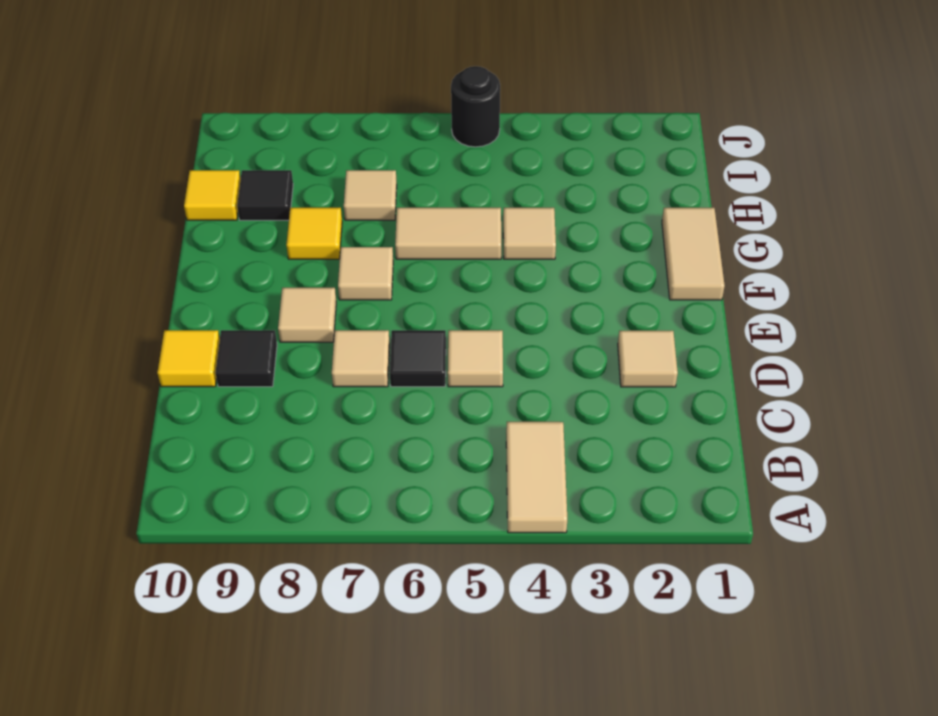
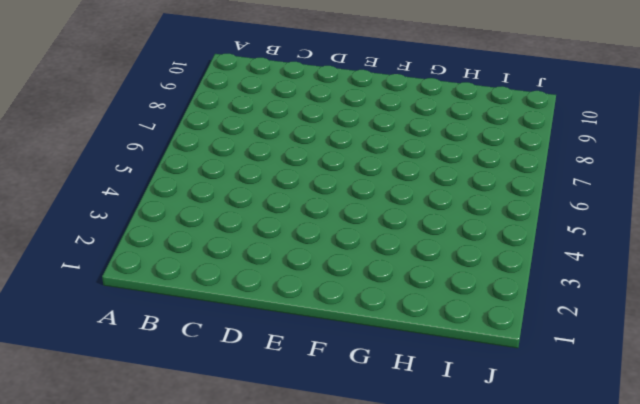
none -> tan 1x2 tile [506,422,567,533]
none -> tan 1x1 tile [618,331,678,387]
none -> tan 1x1 tile [448,330,503,387]

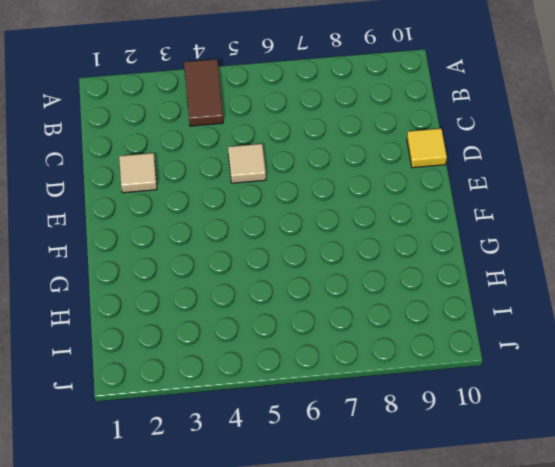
brown 1x2 tile [184,59,223,126] -> tan 1x2 tile [506,422,567,533]
none -> black 1x1 tile [390,330,446,387]
none -> tan 1x1 tile [332,330,390,387]
none -> black 1x1 tile [215,330,277,387]

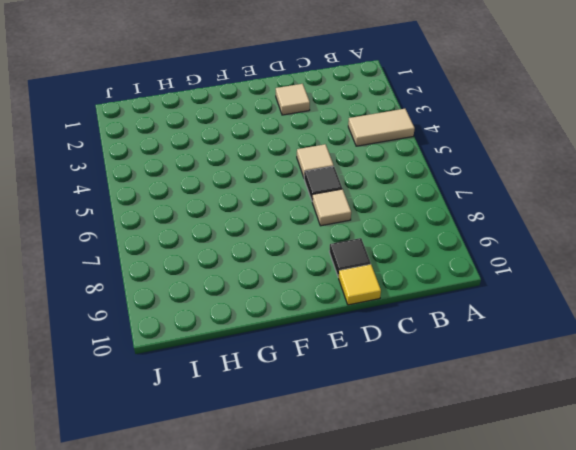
none -> tan 1x1 tile [278,288,336,342]
none -> tan 1x2 tile [662,208,725,300]
none -> tan 1x1 tile [338,247,393,300]

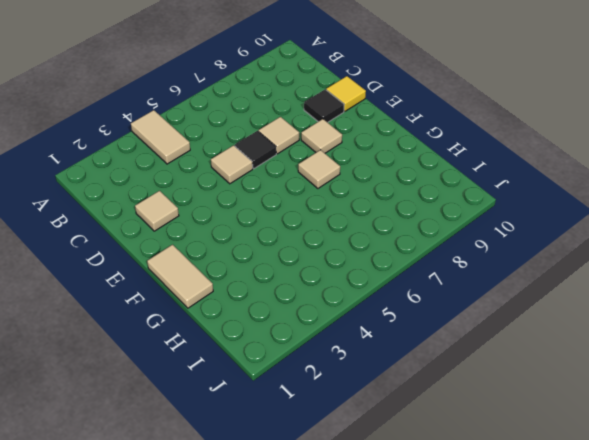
none -> tan 1x1 tile [503,208,556,259]
none -> tan 1x2 tile [395,208,501,259]
none -> yellow 1x1 tile [286,208,342,259]

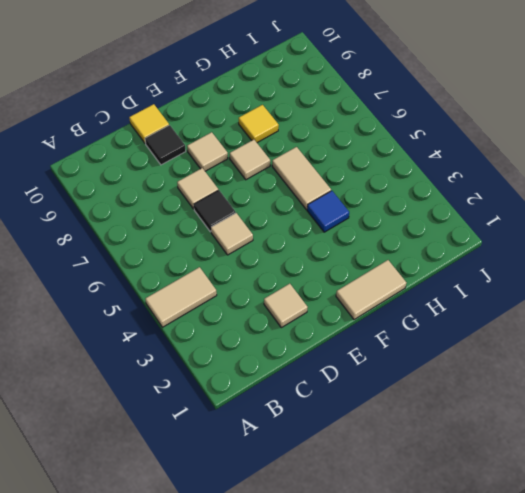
blue 1x1 tile [307,191,349,232] -> tan 1x1 tile [503,208,556,259]
none -> tan 1x1 tile [344,170,397,220]
none -> black 1x1 tile [237,170,293,220]
none -> yellow 1x1 tile [184,170,241,220]

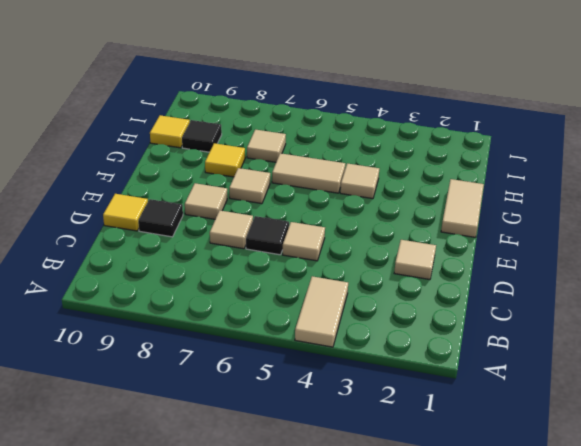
none -> black 1x1 round brick [451,66,500,147]

